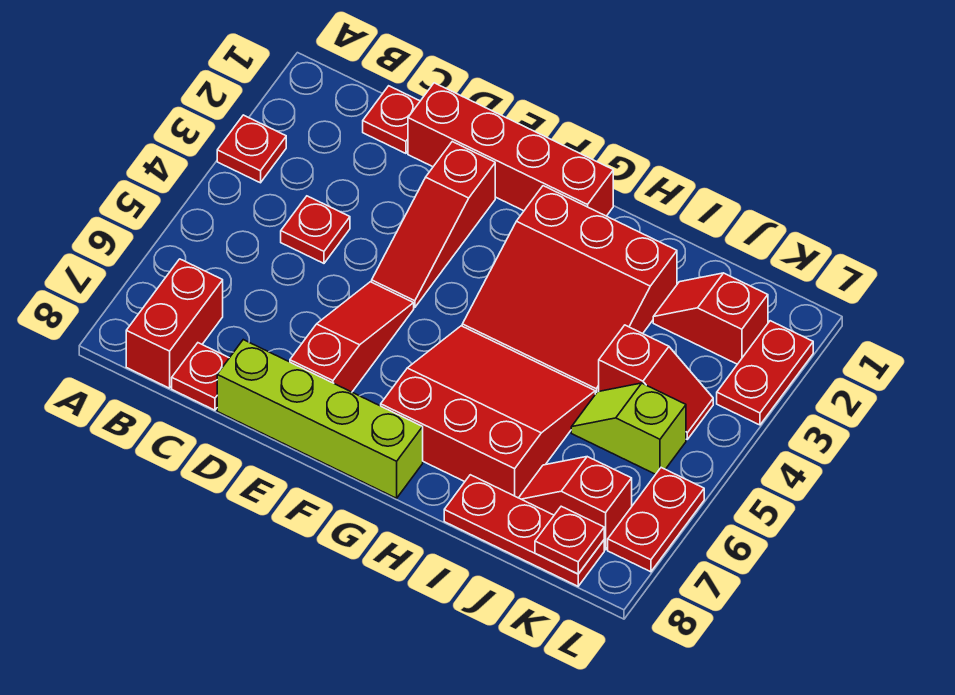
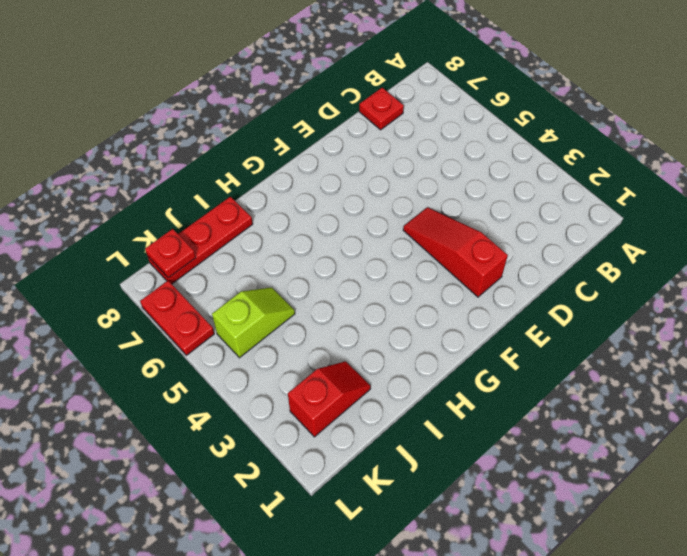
none -> red 1x1 plate [217,115,286,183]
none -> red 1x2 brick [126,259,223,388]
none -> red 1x1 plate [363,86,420,153]

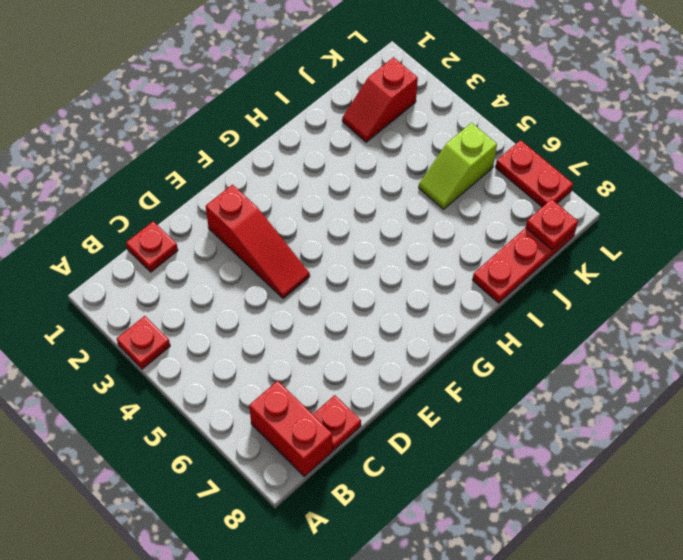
none -> red 1x1 plate [281,196,350,263]
none -> red 1x4 brick [408,83,613,216]
none -> lime 1x4 brick [217,340,423,498]

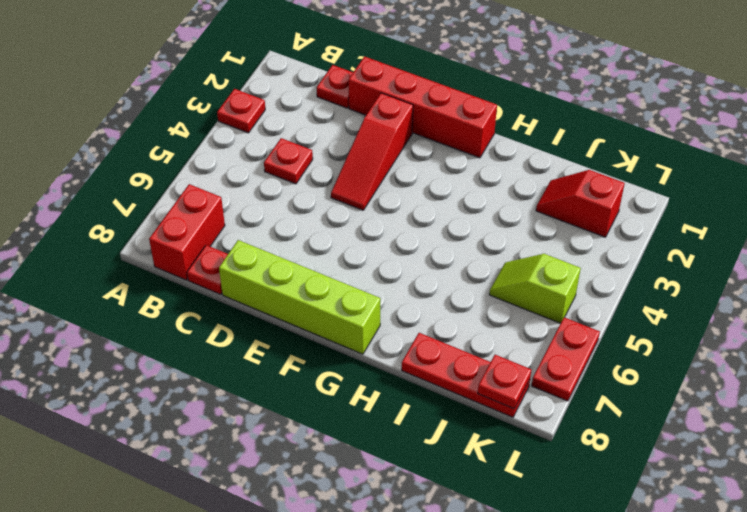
none -> red 1x3 slope [290,282,414,392]
none -> red 3x3 slope [462,186,677,394]
none -> red 3x3 slope [381,326,595,498]

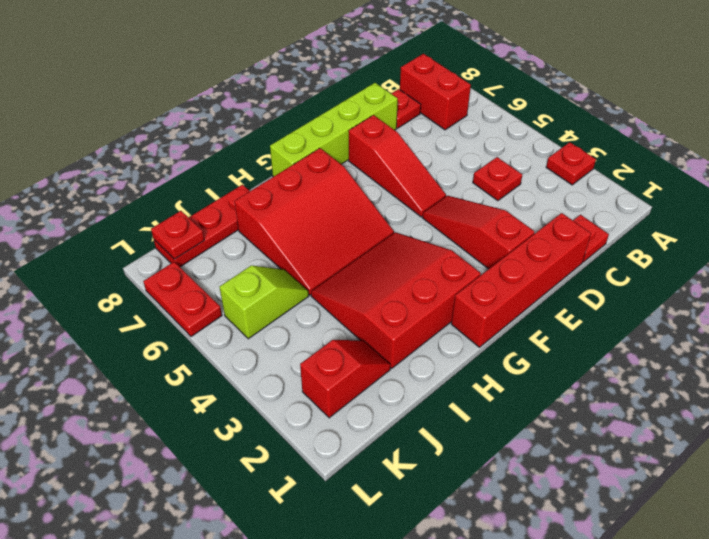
none -> red 1x2 slope [599,325,713,439]
none -> red 1x2 slope [519,457,632,550]
none -> red 1x2 plate [717,321,813,425]

